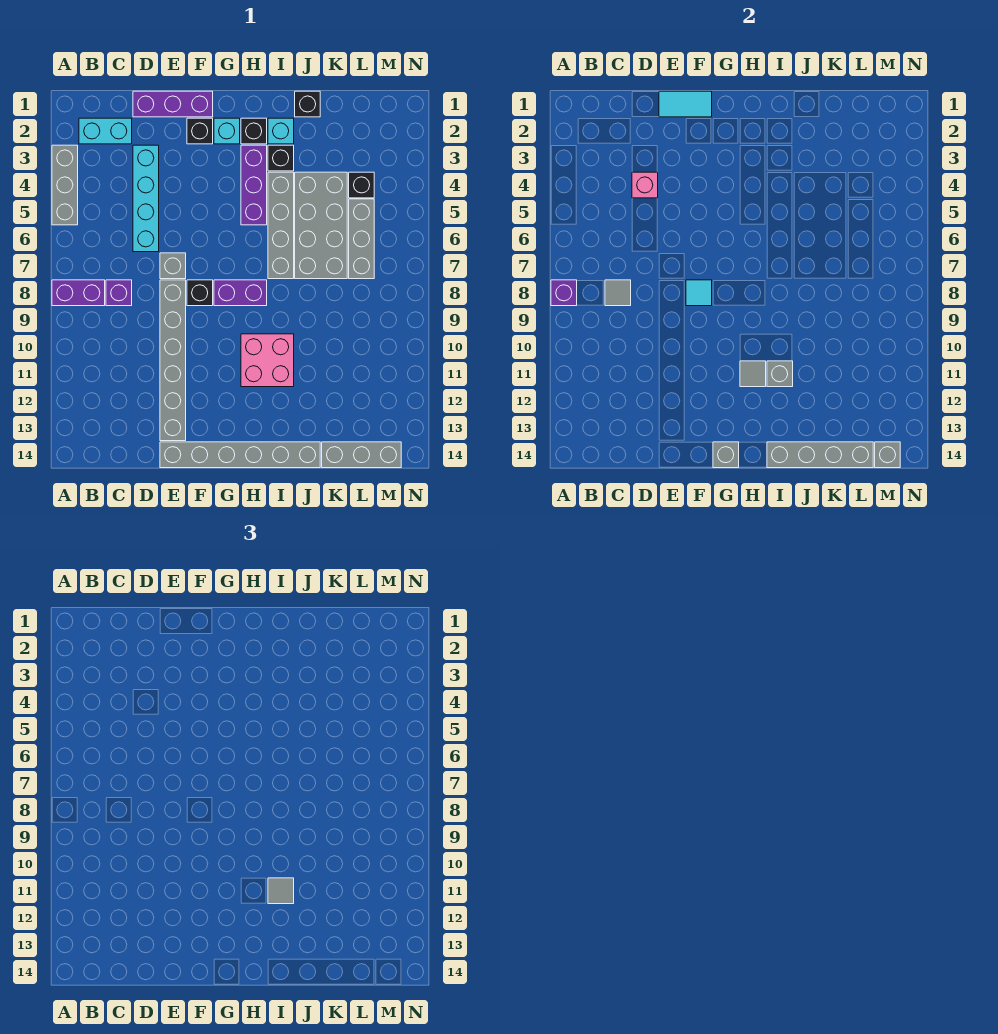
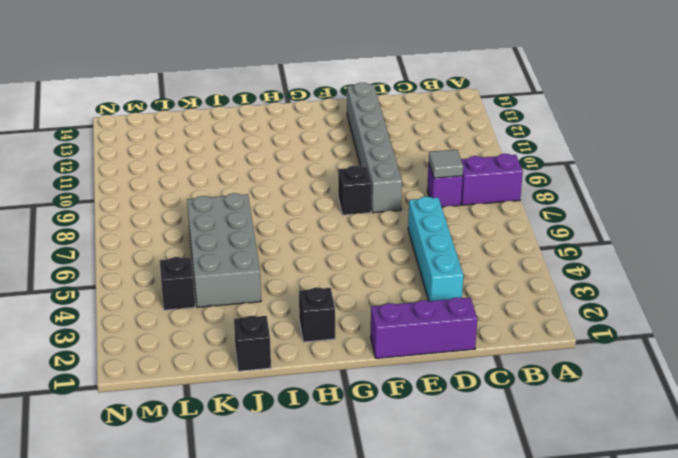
none -> grey 1x3 brick [52,145,78,225]
none -> cyan 1x2 brick [79,118,132,144]
none -> grey 1x1 brick [160,253,186,279]
none -> grey 1x6 brick [160,442,320,468]

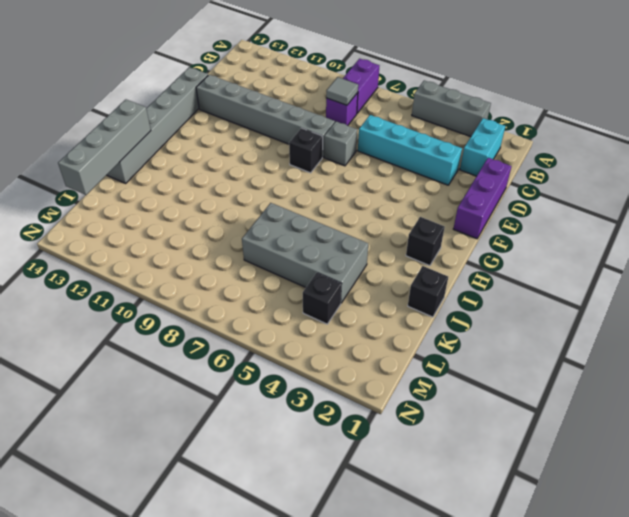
none -> black 1x1 brick [187,118,213,144]
none -> cyan 1x1 brick [214,118,240,144]
none -> purple 1x2 brick [214,280,267,306]
none -> purple 1x3 brick [241,145,267,225]

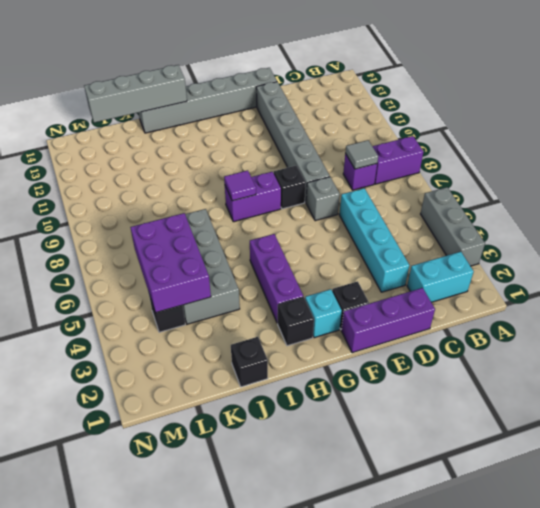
purple 1x1 tile [224,170,256,201] -> none
purple 2x3 brick [130,213,211,313] -> none
none -> pink 2x2 brick [241,334,294,387]
none -> cyan 1x1 brick [268,118,294,144]
none -> black 1x1 brick [268,145,294,171]
none -> grey 1x4 brick [268,172,294,279]

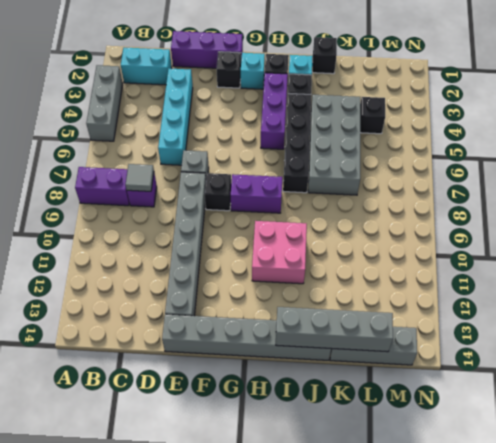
black 1x4 brick [283,93,311,193] -> grey 1x4 brick [268,172,294,279]
none -> grey 1x3 brick [349,199,374,279]
none -> purple 1x1 brick [551,280,577,306]
none -> pink 1x1 brick [632,172,658,198]
none -> cyan 1x2 tile [659,91,712,117]

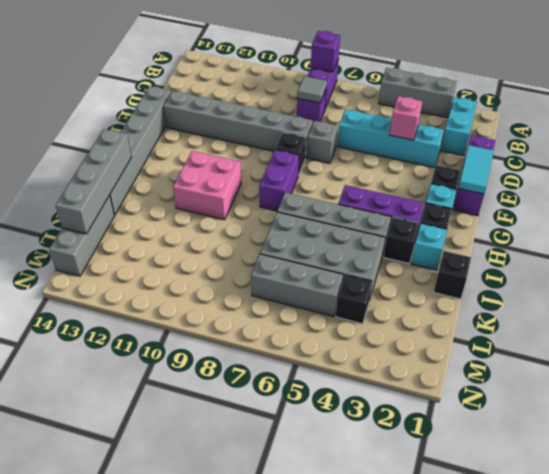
none -> cyan 1x1 tile [686,280,712,306]
none -> grey 1x1 brick [713,442,739,468]
none -> grey 1x1 tile [740,361,766,387]
none -> grey 1x1 brick [767,361,793,387]

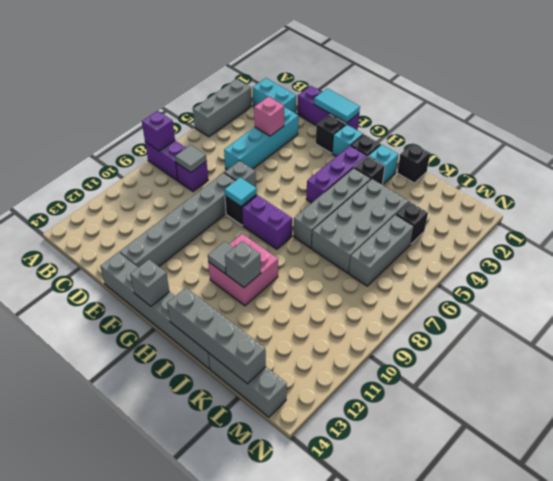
none -> grey 1x1 brick [875,442,900,468]
none -> grey 1x1 tile [268,878,294,904]

